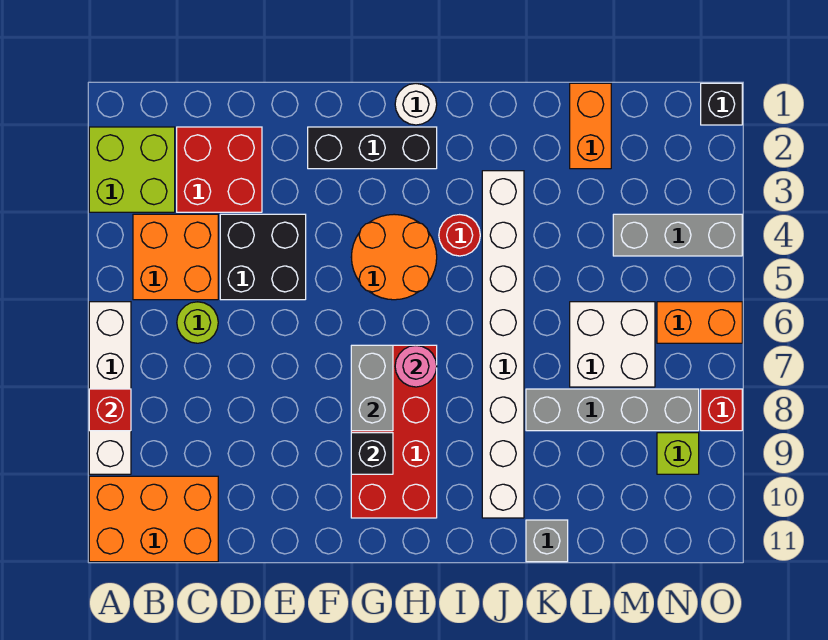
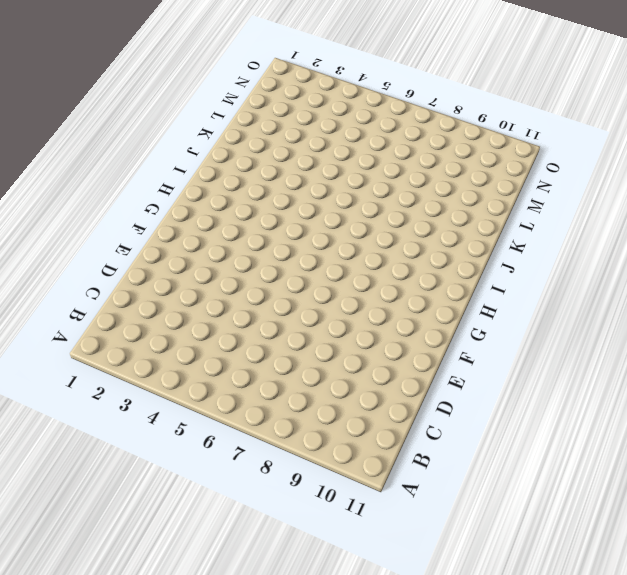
none -> lime 2x2 brick [89,127,175,212]
none -> white 1x4 brick [89,302,131,474]
none -> orange 2x3 brick [89,476,218,562]

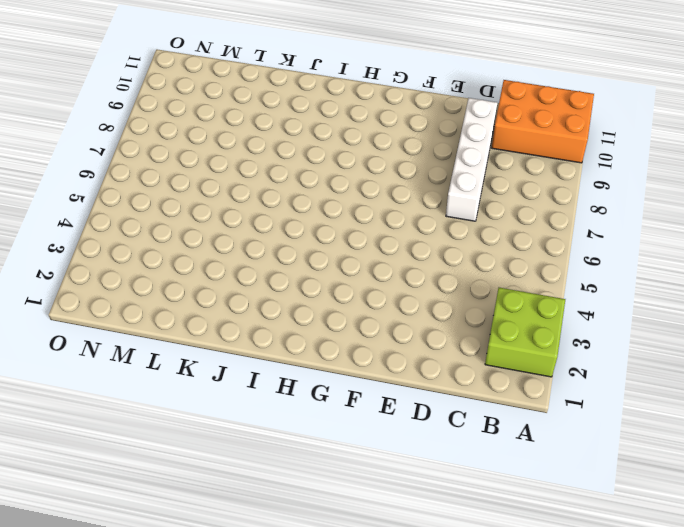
white 1x4 brick [446,98,498,221] -> white 1x4 brick moved to [89,302,131,474]
none -> orange 2x2 brick [133,214,218,300]
none -> red 2x2 brick [177,127,262,212]
none -> lime 1x1 round brick [177,302,218,343]

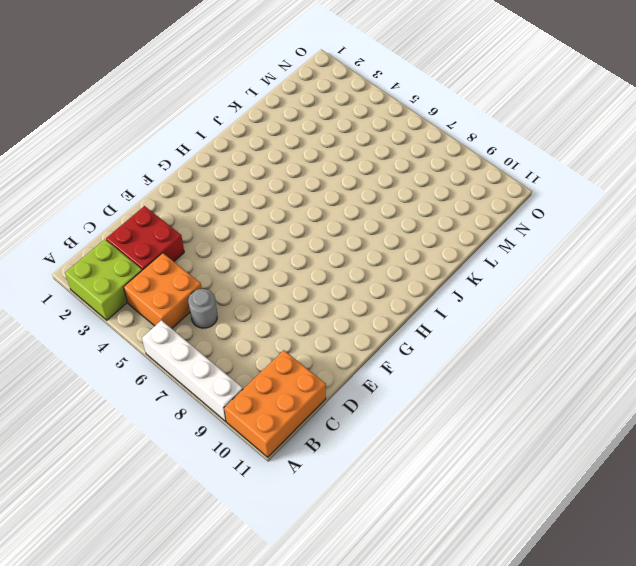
grey 1x1 round brick [188,289,217,328] -> lime 1x1 round brick [177,302,218,343]
none -> black 2x2 brick [220,214,306,300]
none -> black 1x3 brick [308,127,437,169]
none -> orange 2x2 round brick [351,214,437,300]

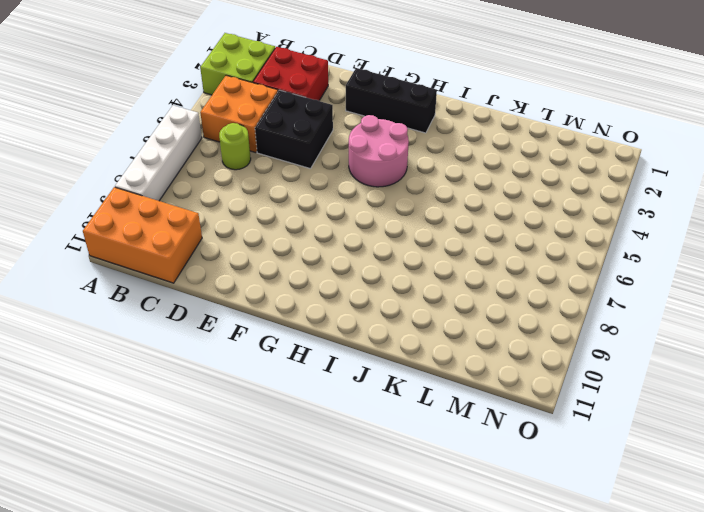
pink 2x2 round brick [349,115,409,187] -> orange 2x2 round brick [351,214,437,300]
none -> red 2x4 brick [351,345,437,518]
none -> white 1x1 round brick [395,84,437,125]
none -> red 1x1 round brick [439,215,480,256]

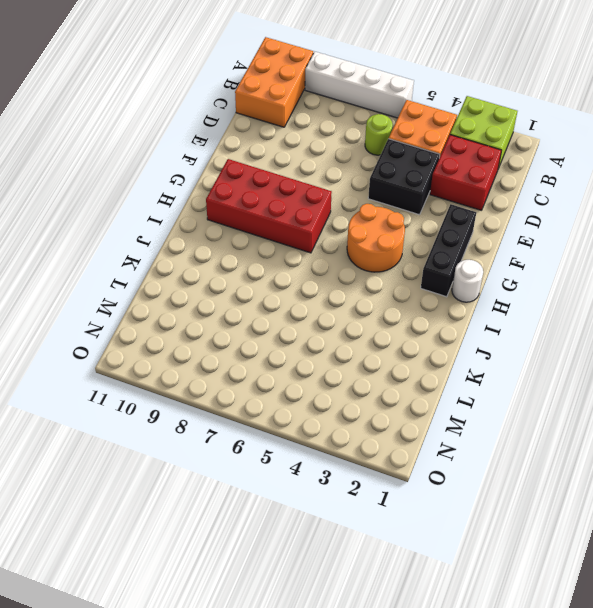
none -> red 1x1 round brick [439,215,480,256]
none -> white 1x8 brick [482,171,524,518]
none -> grey 1x4 brick [526,389,699,431]

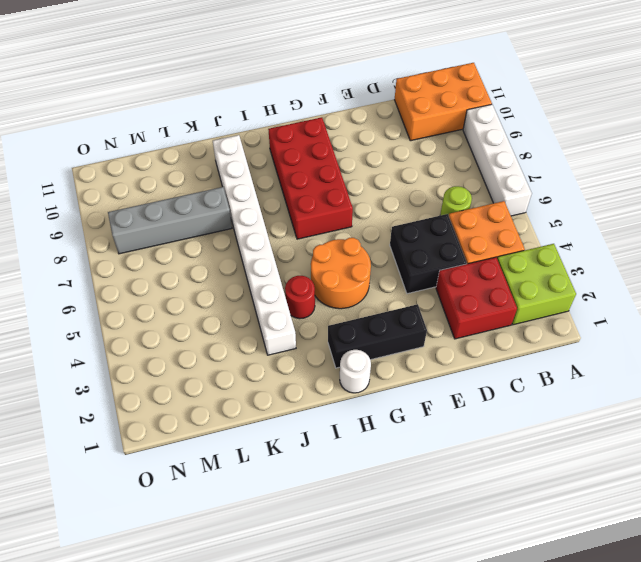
none -> grey 1x1 brick [526,520,568,562]
none -> orange 1x2 brick [570,83,611,169]
none -> white 2x2 brick [570,302,655,387]

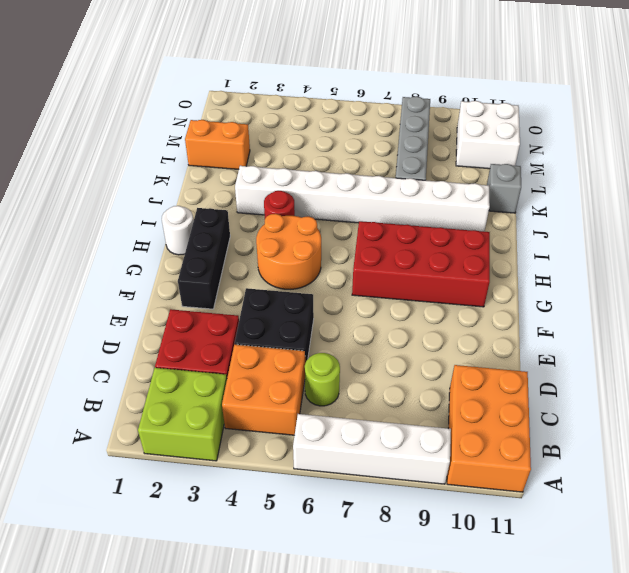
white 2x2 brick [456,101,520,169] -> white 2x2 brick moved to [570,302,655,387]
none -> grey 1x3 brick [613,214,742,256]
none -> orange 1x2 brick [657,302,742,343]
none -> lime 1x1 brick [657,433,699,474]

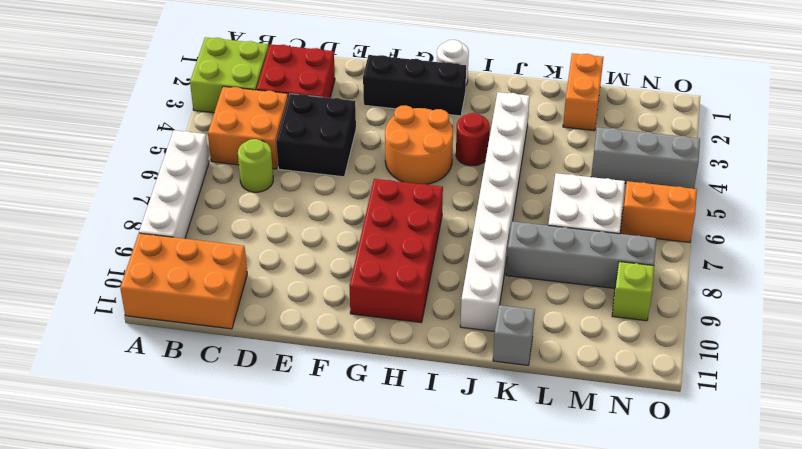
none -> black 1x1 brick [701,83,742,125]
none -> red 1x1 brick [701,389,742,431]
none -> red 1x1 brick [89,389,131,431]

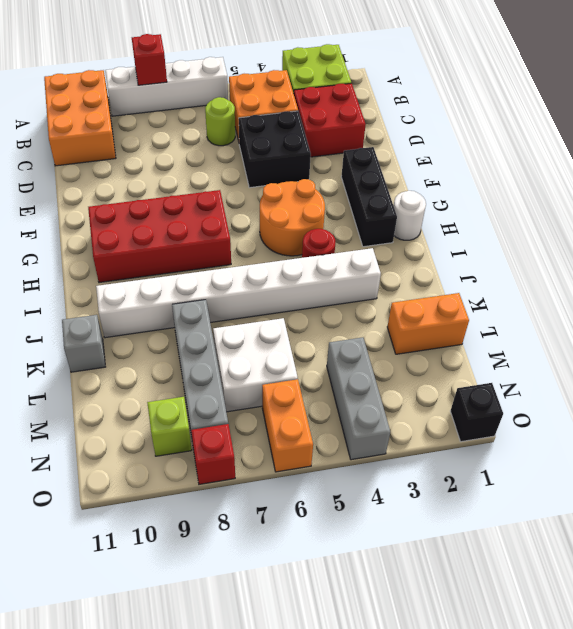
none -> grey 1x2 brick [351,345,393,431]
none -> black 1x1 brick [351,433,393,474]
none -> pink 1x1 round brick [395,345,437,387]

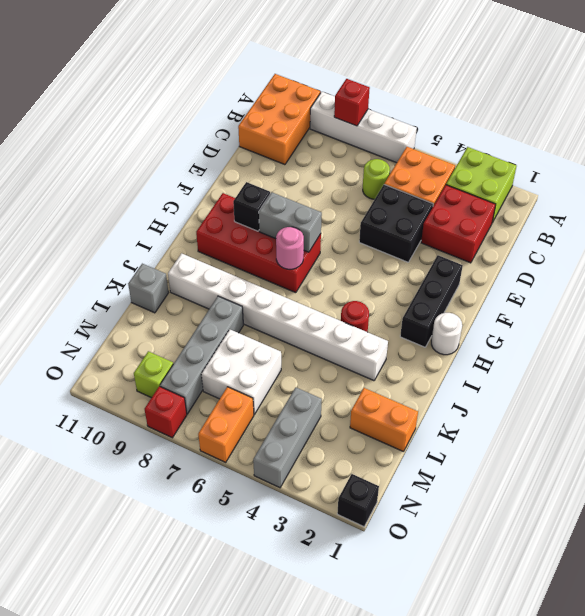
none -> orange 2x2 round brick [351,214,437,300]

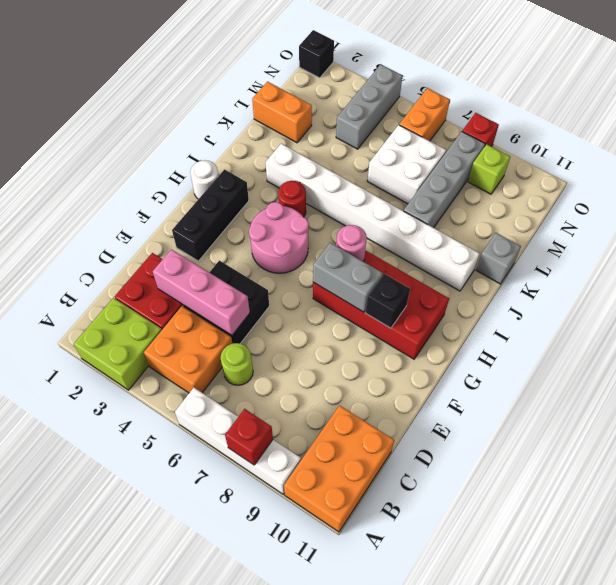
pink 1x3 brick [153,250,250,335] -> none
pink 2x2 round brick [249,202,309,273] -> orange 2x2 round brick [351,214,437,300]

